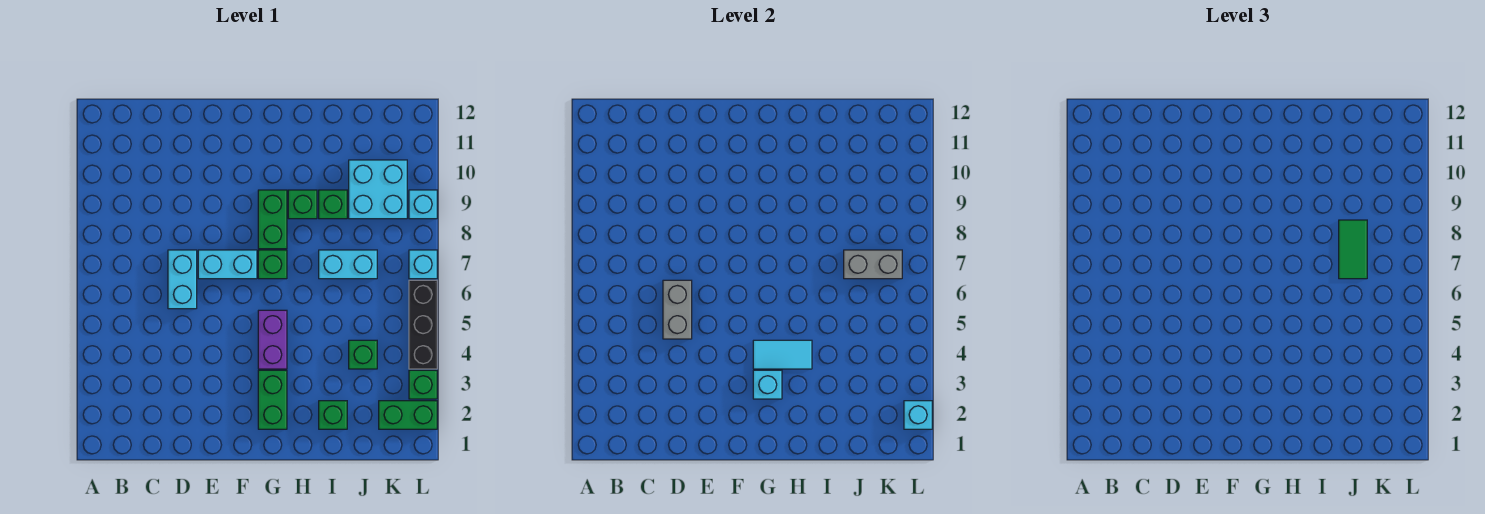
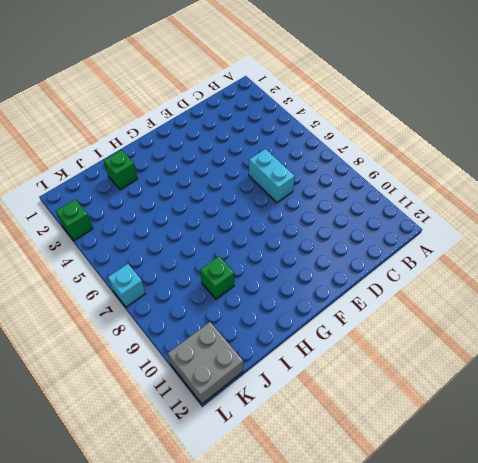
grey 2x2 brick [168,322,243,404] -> none
none -> cyan 1x2 brick [198,250,257,279]
none -> green 1x2 brick [258,370,287,429]
none -> purple 1x2 brick [258,310,287,369]

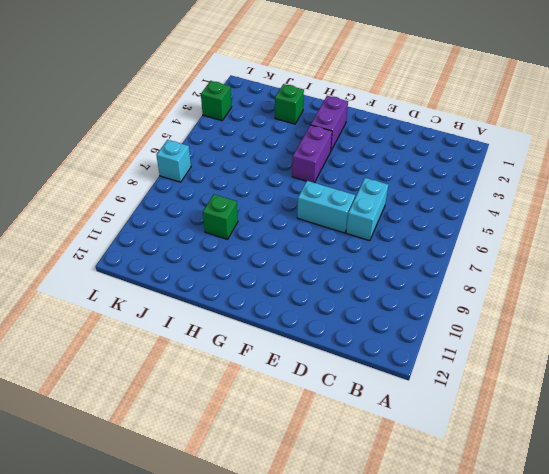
purple 1x2 brick [311,96,348,150] -> green 1x2 brick [258,370,287,429]
none -> green 1x1 brick [258,250,287,279]
none -> green 1x2 brick [258,190,287,249]
none -> green 1x1 brick [288,190,317,219]

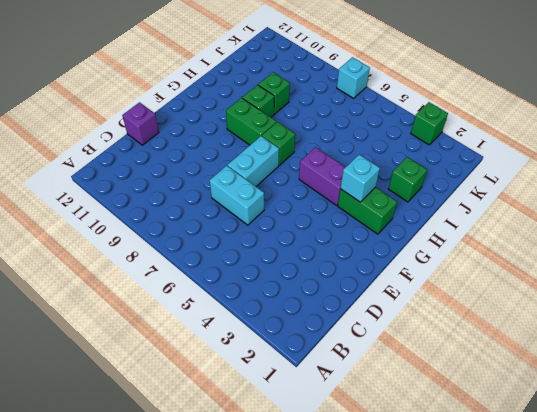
purple 1x1 brick [122,102,159,145] -> none
none -> cyan 1x2 brick [319,250,377,279]
none -> green 1x1 brick [349,340,377,369]
none -> cyan 2x2 brick [349,160,407,219]

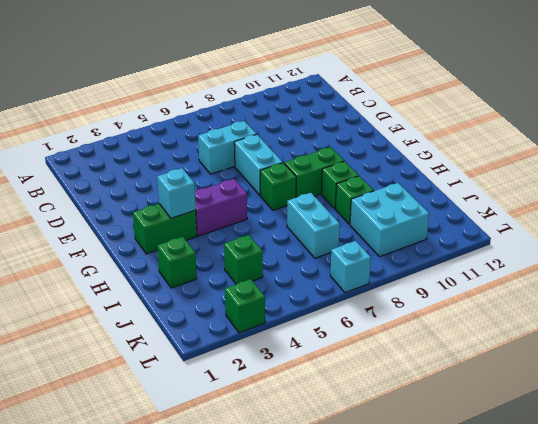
none -> green 1x2 brick [379,401,437,429]
none -> black 1x3 brick [409,280,437,369]
none -> cyan 1x1 brick [409,190,437,219]

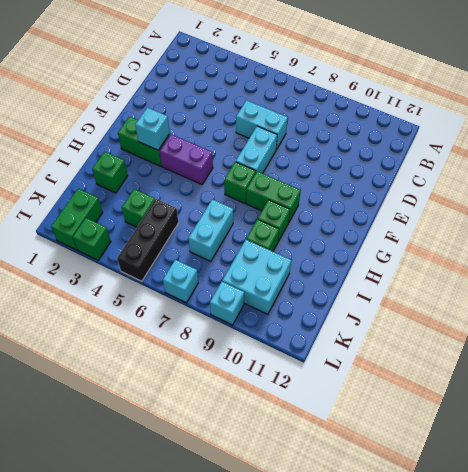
black 1x3 brick [117,199,179,281] -> black 1x3 brick turned to [409,280,437,369]
none -> grey 1x2 brick [663,280,692,339]
none -> cyan 1x2 tile [753,340,812,369]
none -> grey 1x2 brick [844,250,902,279]

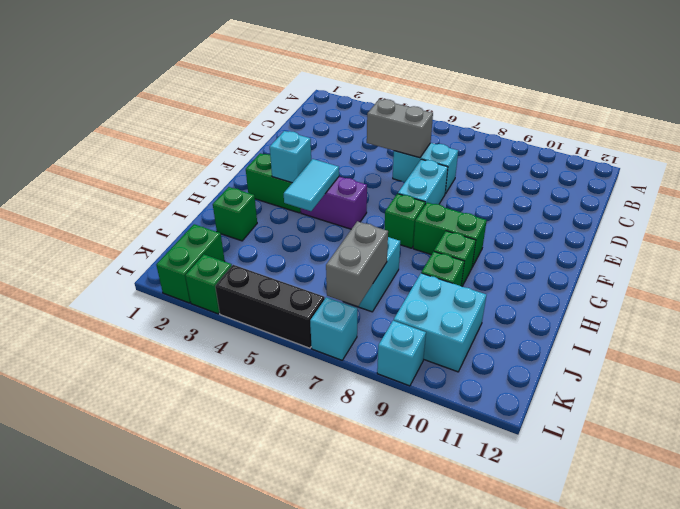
none -> green 1x1 brick [349,340,377,369]
none -> cyan 1x1 brick [904,401,932,429]
none -> green 1x2 tile [1339,220,1367,279]

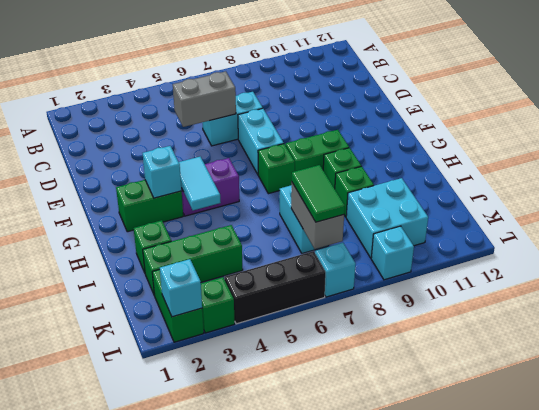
green 1x3 brick [143,225,243,296] -> green 1x1 brick [349,340,377,369]
green 1x2 tile [292,165,345,222] -> green 1x2 tile turned to [1339,220,1367,279]

